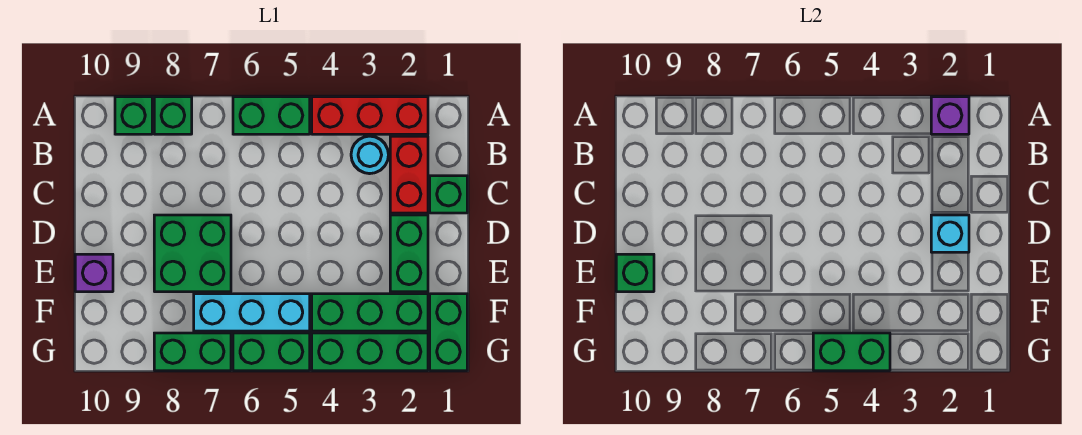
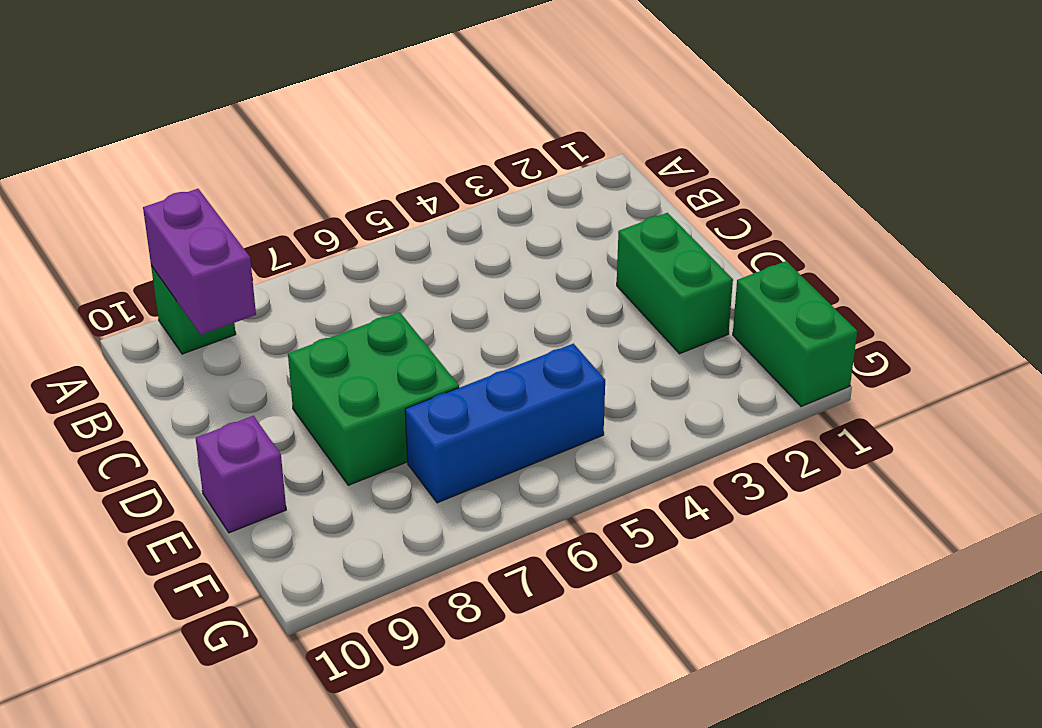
purple 1x2 brick [143,189,256,335] -> none
blue 1x3 brick [405,344,605,503] -> cyan 1x3 brick [194,294,310,331]
none -> red 1x3 brick [312,97,428,134]
none -> green 1x2 brick [233,97,310,134]
none -> green 1x1 brick [154,97,192,134]

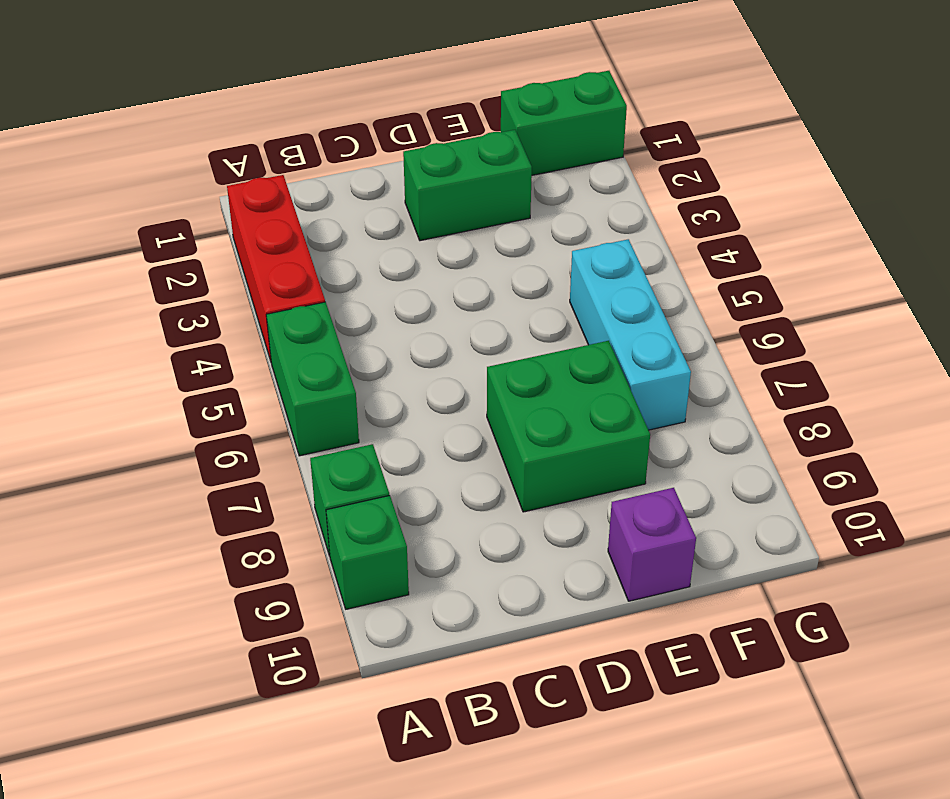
none -> red 1x2 brick [390,136,428,213]
none -> cyan 1x1 round brick [351,136,388,174]
none -> green 1x1 brick [430,176,467,213]

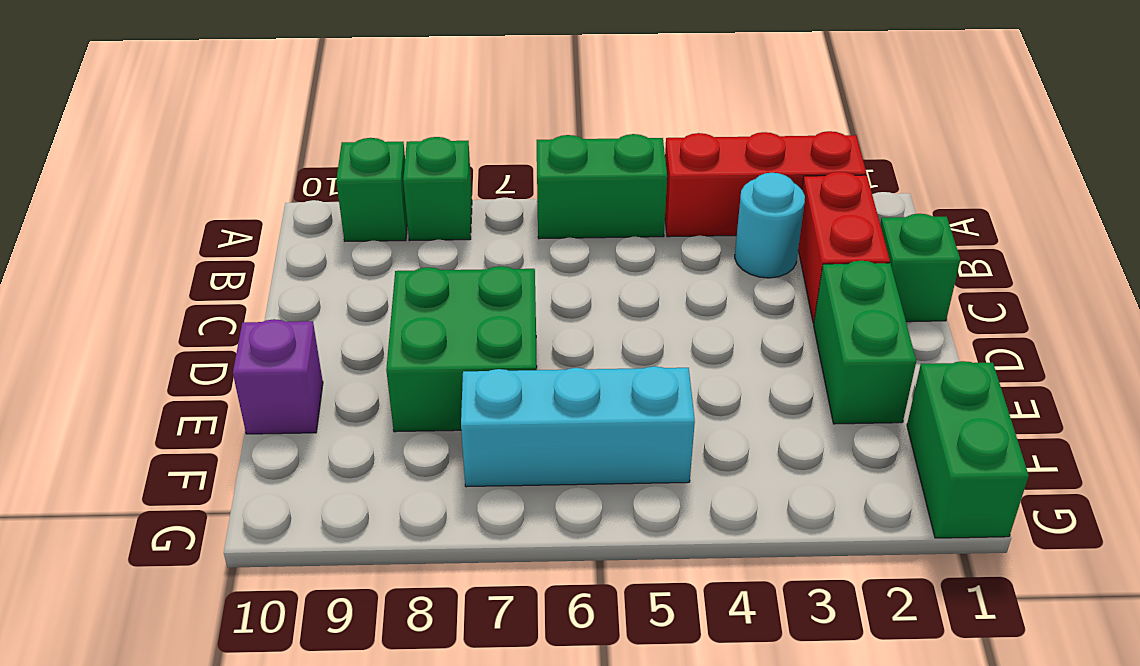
none -> green 1x3 brick [312,294,428,331]
none -> green 1x3 brick [312,333,428,371]
none -> green 1x2 brick [233,333,310,371]

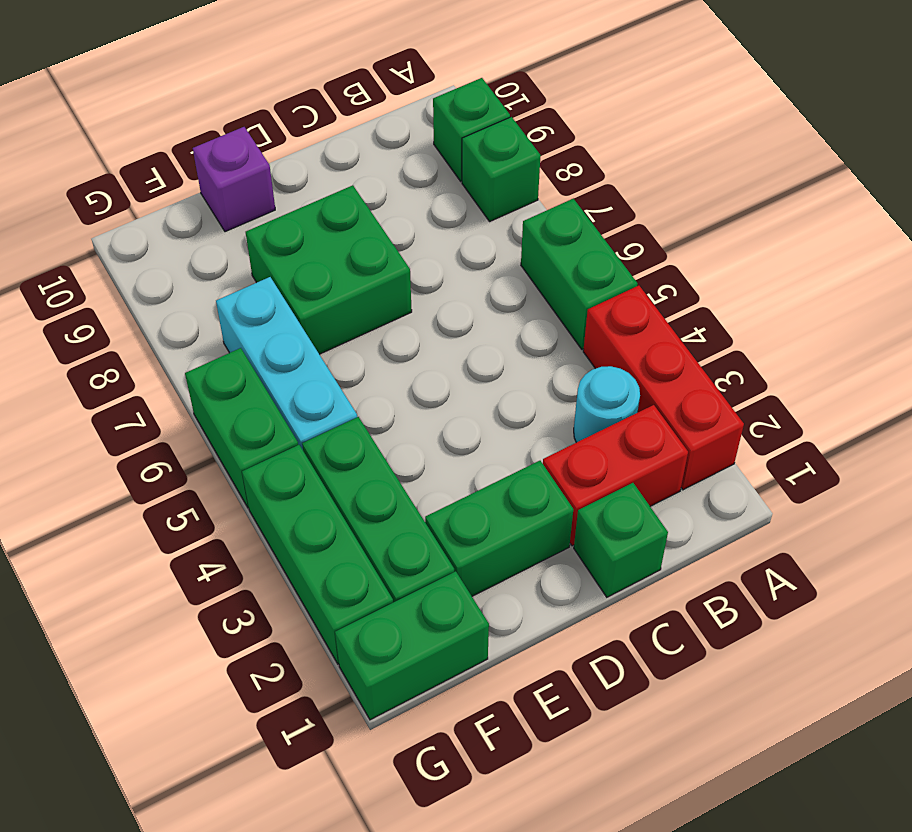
none -> green 1x2 brick [154,333,231,371]
none -> purple 1x1 brick [931,97,969,134]
none -> cyan 1x1 brick [931,215,969,252]

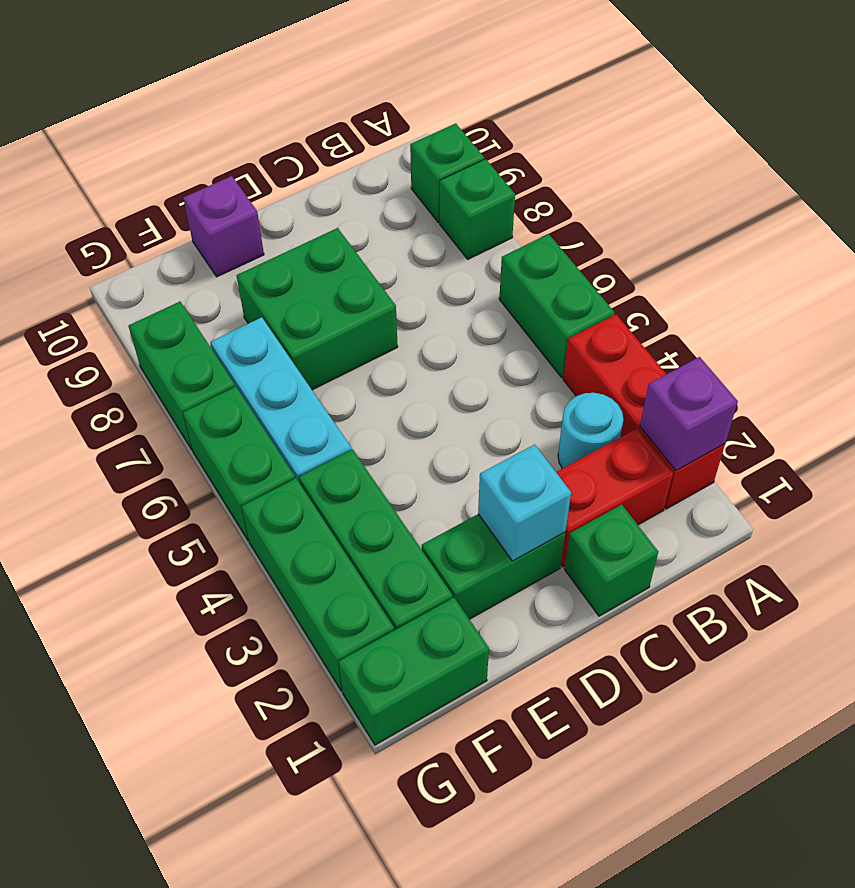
none -> green 1x1 brick [616,254,654,292]
none -> green 1x2 brick [813,333,890,371]

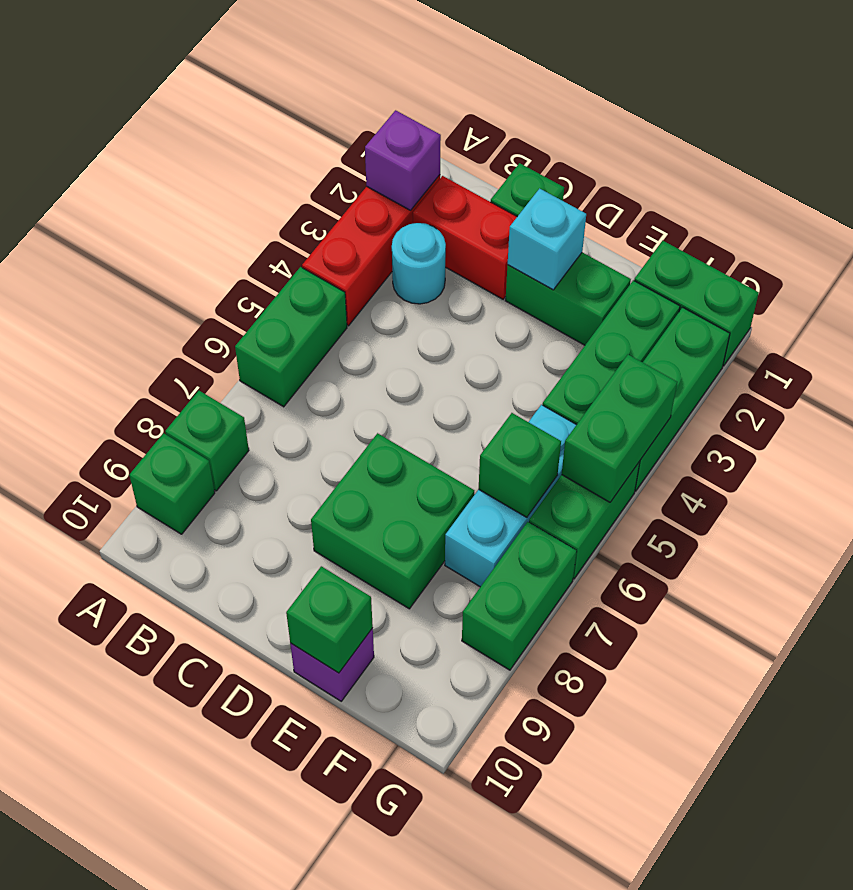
green 1x1 brick [479,413,561,517] -> none

